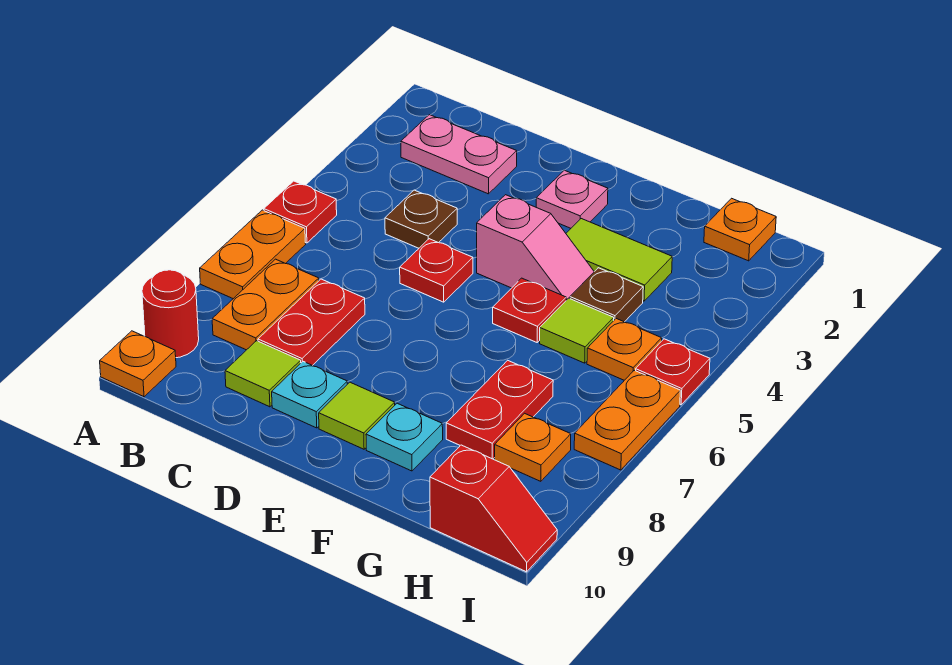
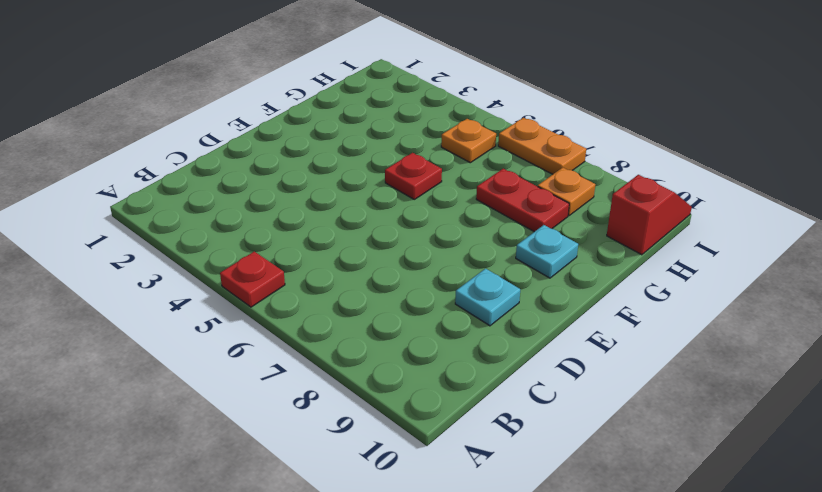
none -> orange 1x2 plate [200,210,306,299]
none -> red 1x1 round brick [142,270,199,358]
none -> orange 1x1 plate [100,331,176,397]

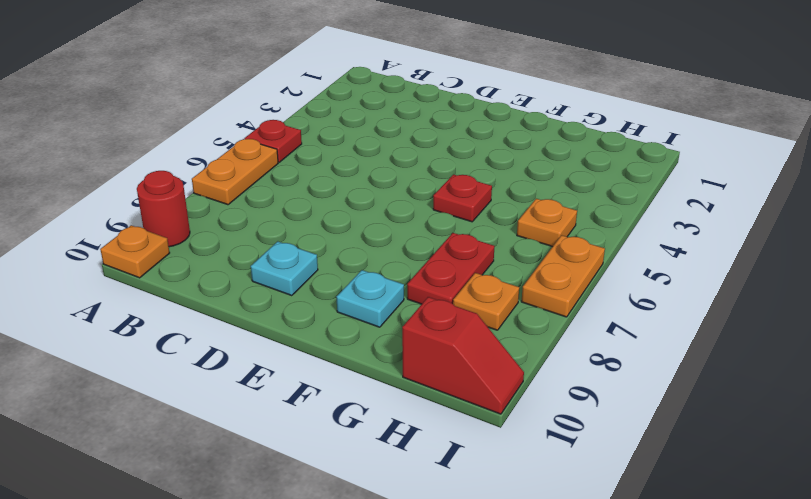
none -> pink 1x2 plate [401,115,517,194]
none -> orange 1x2 plate [212,259,319,350]
none -> brown 1x1 plate [385,190,457,248]

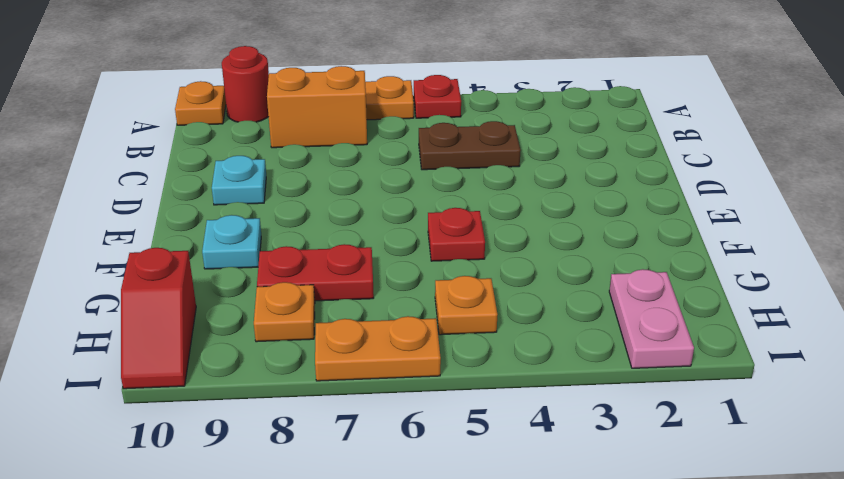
orange 1x2 brick [267,66,367,148] -> orange 1x2 plate [212,259,319,350]
brown 1x2 plate [419,121,521,170] -> brown 1x1 plate [385,190,457,248]
pink 1x2 plate [609,269,694,368] -> pink 1x2 plate moved to [401,115,517,194]
none -> red 1x2 plate [258,279,365,366]
none -> lime 1x1 tile [225,341,301,407]
none -> red 1x1 plate [400,239,473,302]

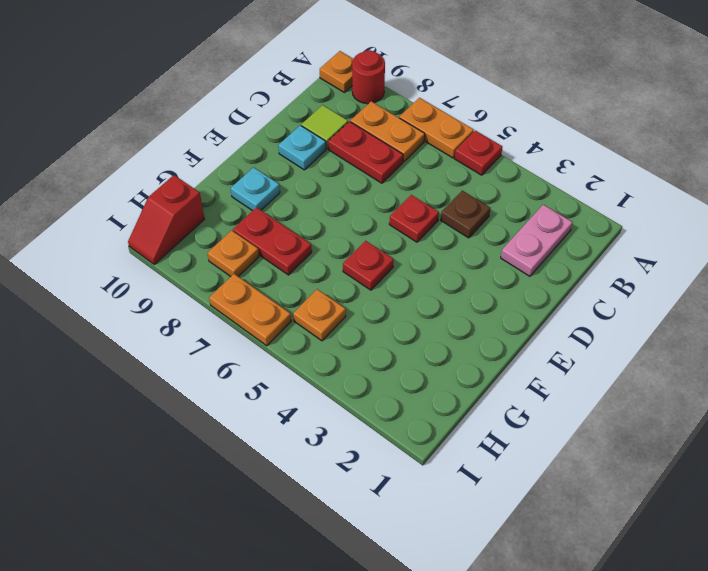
none -> pink 1x1 plate [536,170,608,228]
none -> pink 1x2 slope [477,195,594,300]
none -> lime 1x1 tile [319,382,395,449]

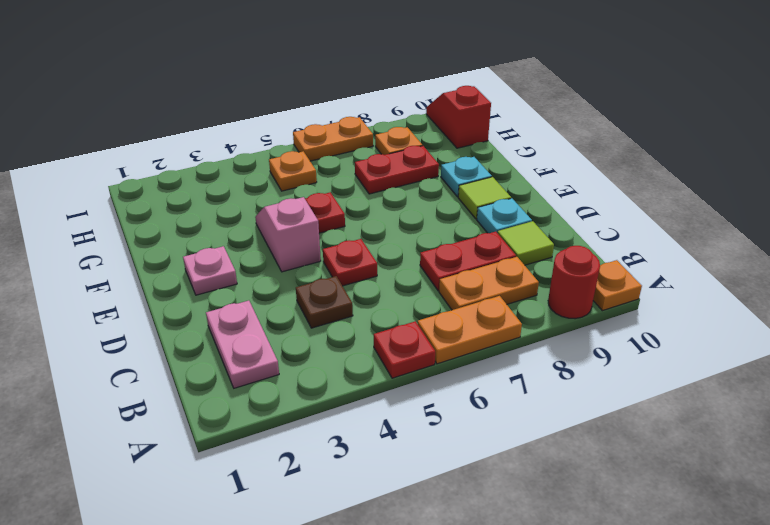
none -> lime 1x2 tile [566,219,672,301]
none -> brown 1x1 plate [570,268,643,322]
none -> lime 1x1 tile [540,298,614,363]

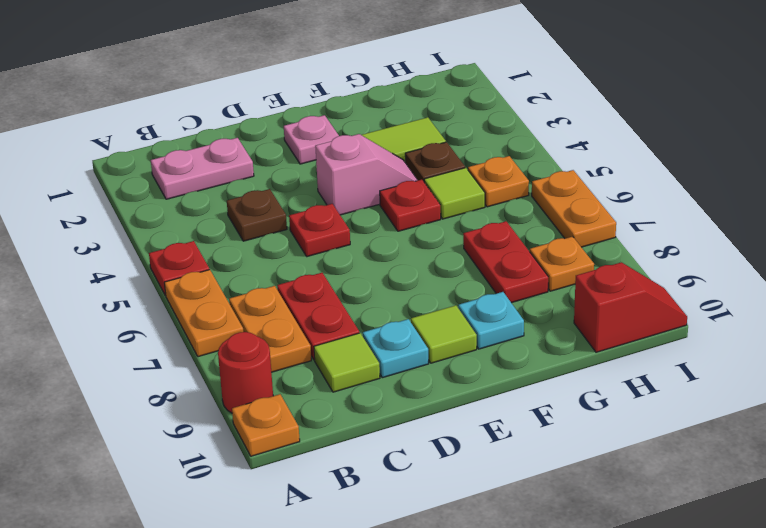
none -> orange 1x1 plate [704,198,776,261]
none -> red 1x1 plate [636,339,710,405]

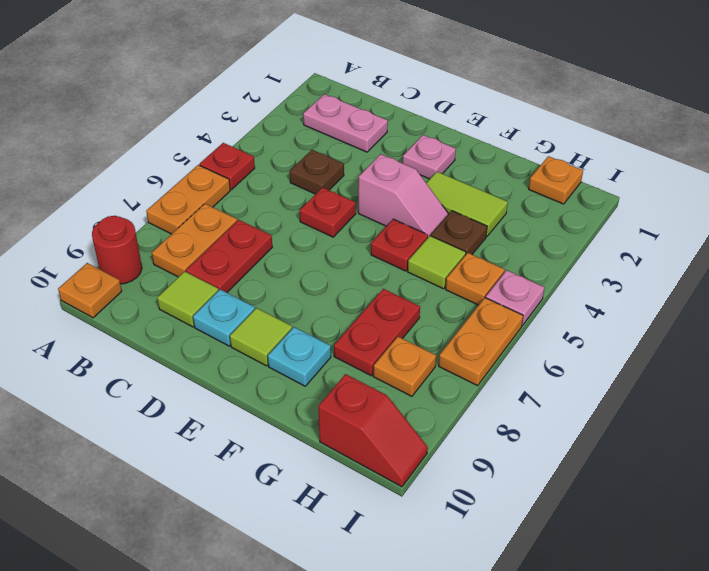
pink 1x1 plate [486,270,544,326] -> red 1x1 plate [636,339,710,405]

